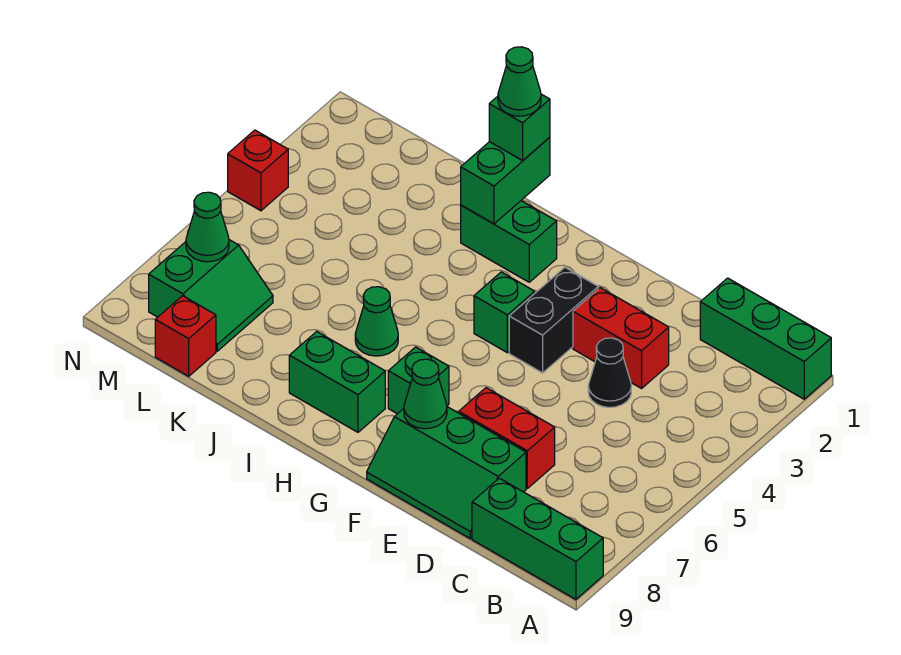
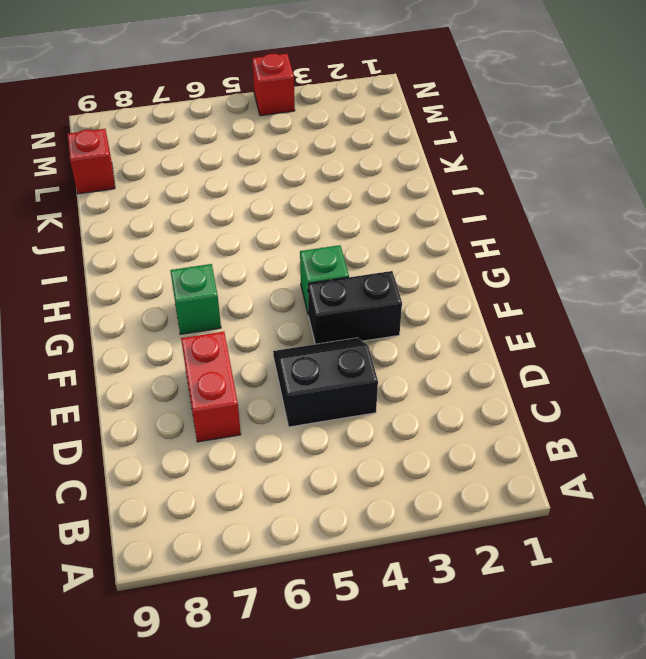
black 2x2 slope [273,338,378,427] -> black 1x1 cone [588,338,631,407]
none -> green 1x3 brick [700,278,831,399]
none -> green 1x3 brick [472,478,603,599]
none -> red 1x2 brick [573,288,669,388]

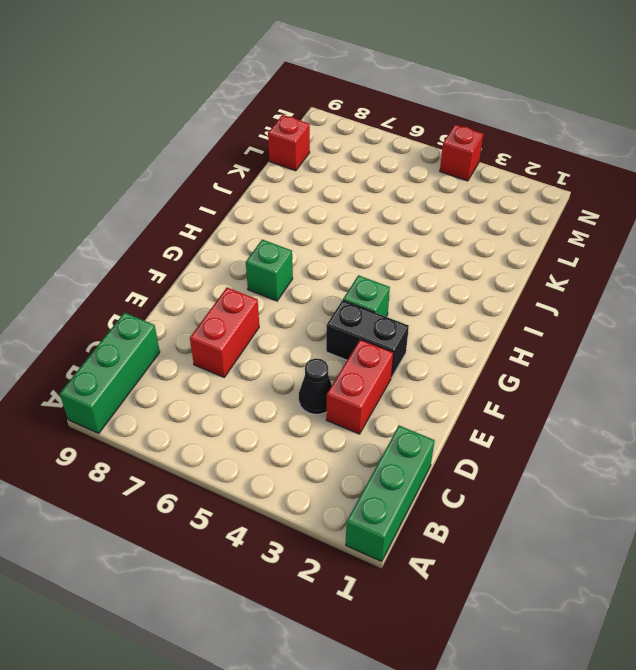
none -> green 2x3 slope [367,407,526,538]
none -> green 1x2 brick [461,201,557,282]
none -> green 1x2 brick [289,332,385,432]

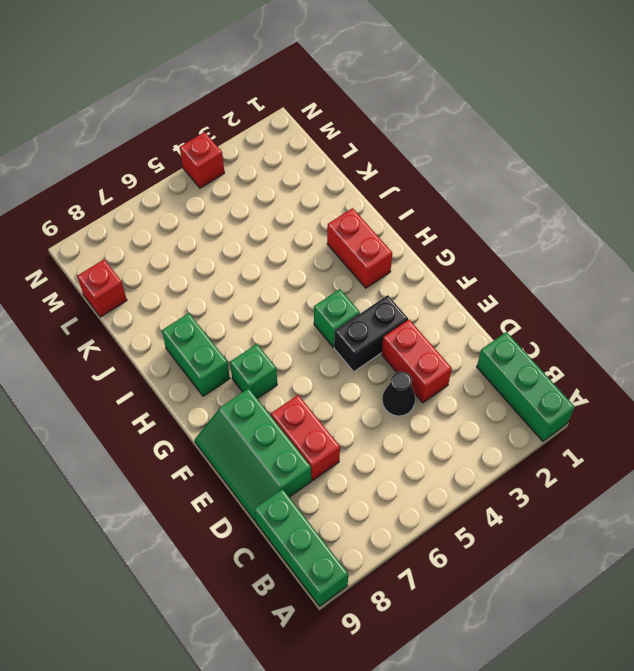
red 1x2 brick [327,208,392,288] -> green 1x2 brick [461,201,557,282]
none -> green 1x1 cone [355,287,398,356]
none -> green 2x2 slope [149,240,273,351]
none -> green 1x1 cone [404,359,447,429]

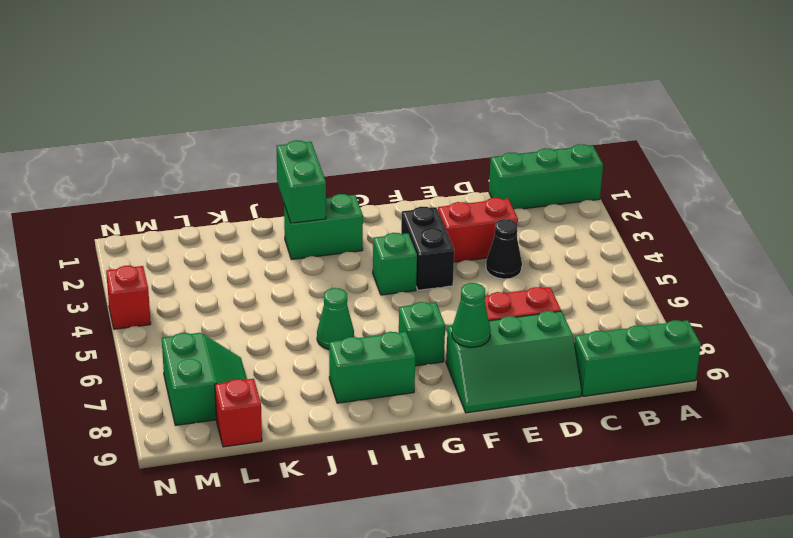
none -> green 1x1 cone [186,192,229,262]
none -> green 1x1 brick [489,94,550,160]
none -> green 1x1 cone [498,47,541,116]

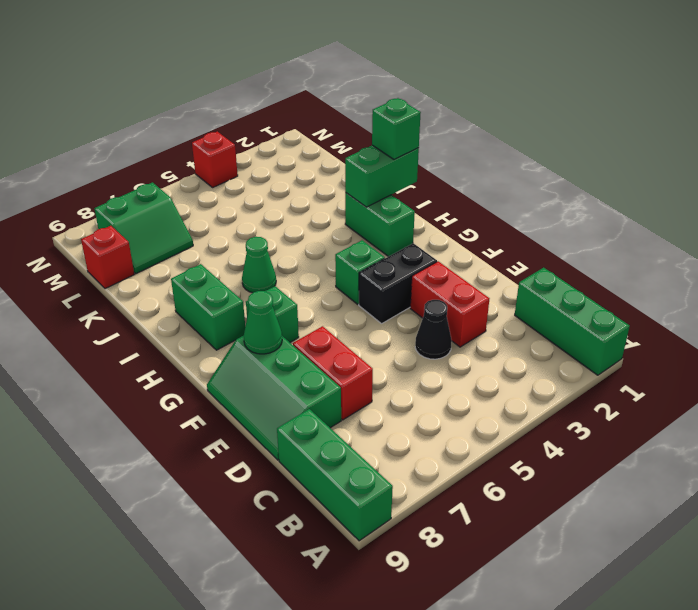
none -> green 1x1 cone [186,192,229,262]
none -> green 1x1 cone [498,47,541,116]

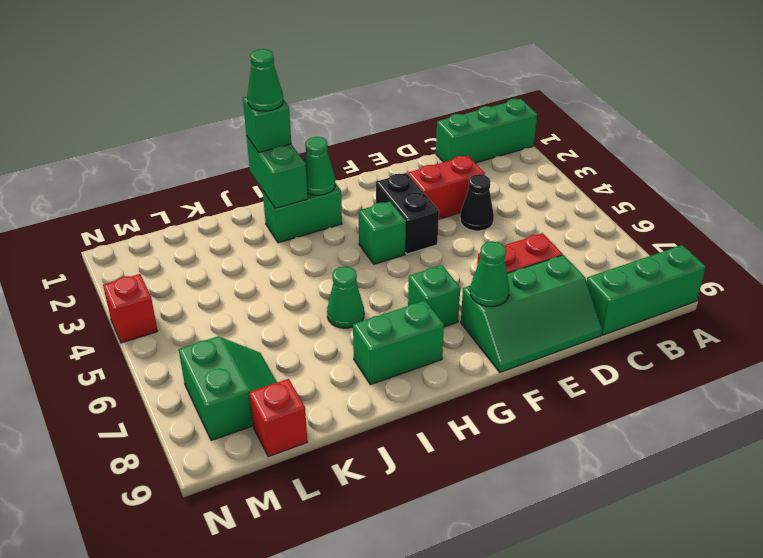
green 1x1 cone [304,137,335,195] -> green 1x1 cone moved to [186,192,229,262]

